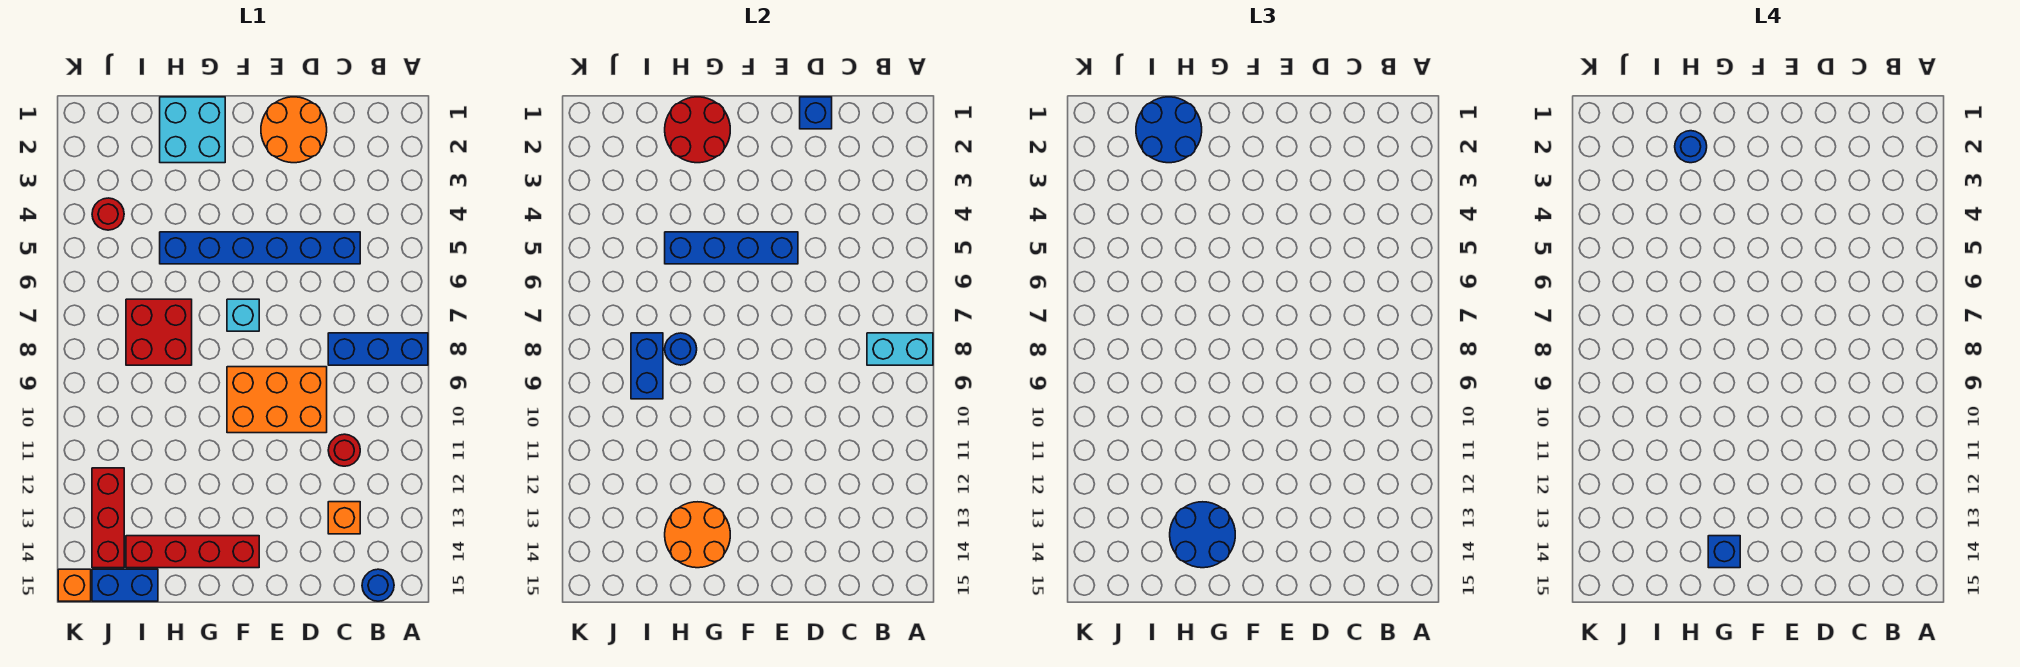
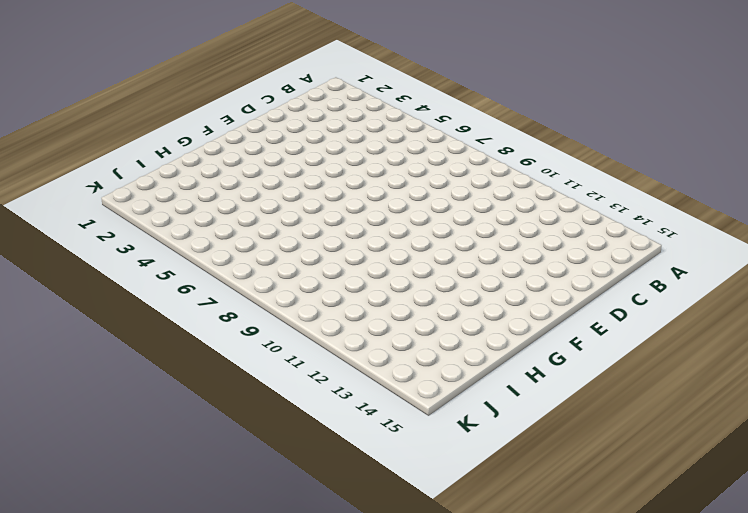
none -> blue 1x3 brick [328,333,428,365]
none -> blue 1x1 round brick [362,569,394,601]
none -> blue 1x6 brick [160,232,360,264]

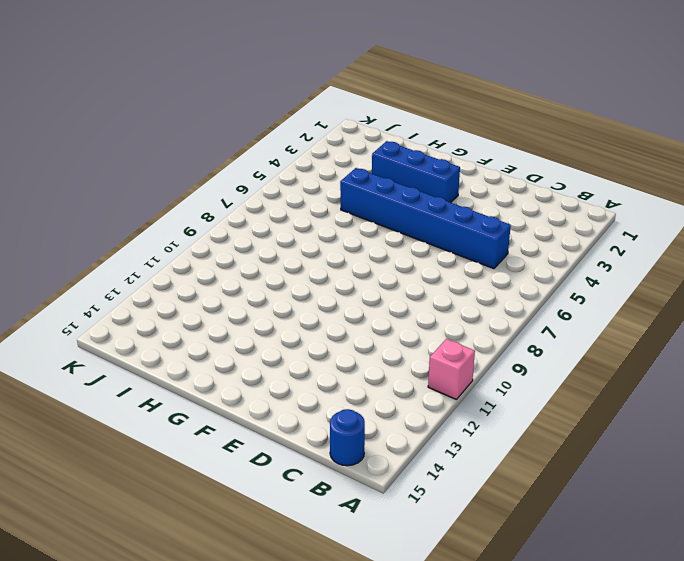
pink 1x1 brick [428,339,475,399] -> none
blue 1x3 brick [372,141,460,203] -> blue 1x3 brick moved to [328,333,428,365]
none -> red 1x1 round brick [328,434,360,466]
none -> orange 1x1 brick [328,502,360,534]
none -> orange 2x2 round brick [261,97,327,163]

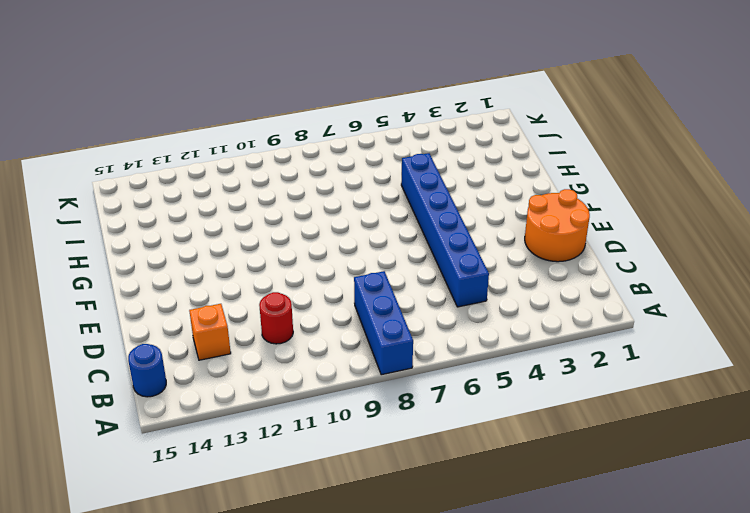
none -> orange 2x3 brick [227,367,327,433]
none -> cyan 1x1 brick [227,299,259,331]
none -> red 1x4 brick [126,536,259,568]

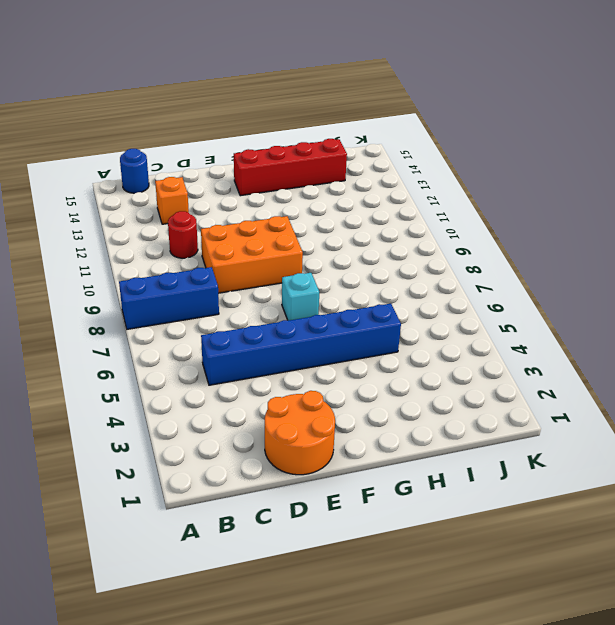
none -> cyan 2x2 brick [160,97,225,163]
none -> red 2x2 brick [126,299,192,365]
none -> blue 1x2 brick [92,569,158,601]

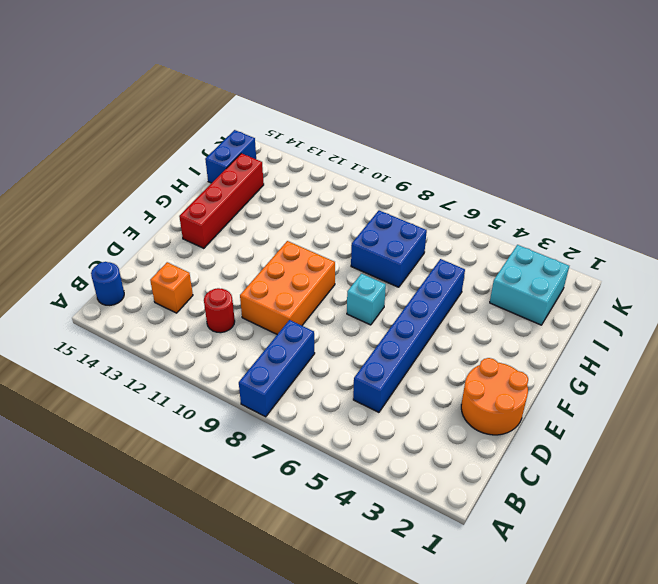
blue 2x2 brick [351,210,427,287] -> red 2x2 brick [126,299,192,365]
cyan 2x2 brick [490,245,569,325] -> cyan 2x2 brick moved to [160,97,225,163]
none -> red 1x1 round brick [92,198,124,230]
none -> red 1x3 brick [92,468,124,568]
none -> orange 1x1 brick [58,569,91,601]

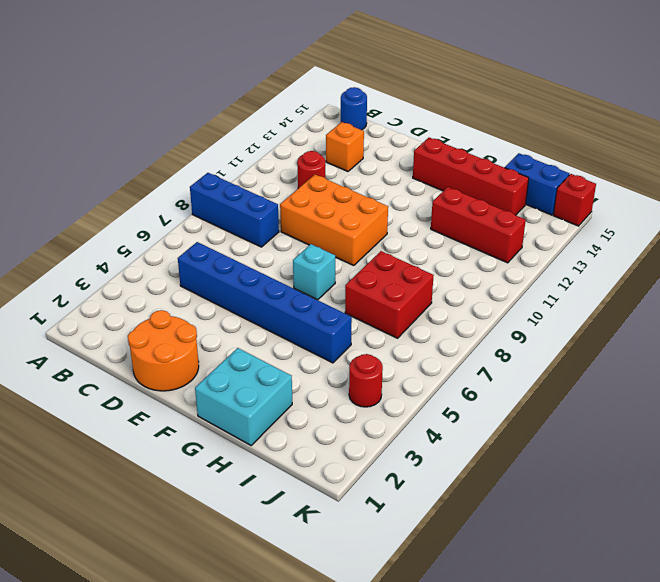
red 1x3 brick [431,187,526,263] -> red 1x3 brick turned to [92,468,124,568]
red 1x1 brick [553,174,596,226] -> orange 1x1 brick [58,569,91,601]
none -> cyan 1x2 brick [867,333,933,365]
none -> blue 1x1 brick [800,97,832,129]
none -> blue 1x4 brick [665,232,798,264]

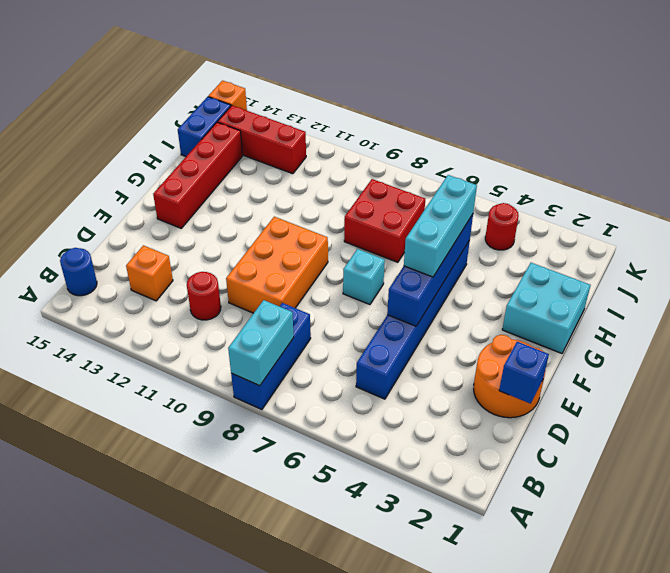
cyan 1x3 brick [404,175,477,277] -> none
none -> red 2x2 round brick [665,97,730,163]
none -> orange 2x2 round brick [665,502,730,568]
none -> blue 1x1 round brick [665,333,697,365]

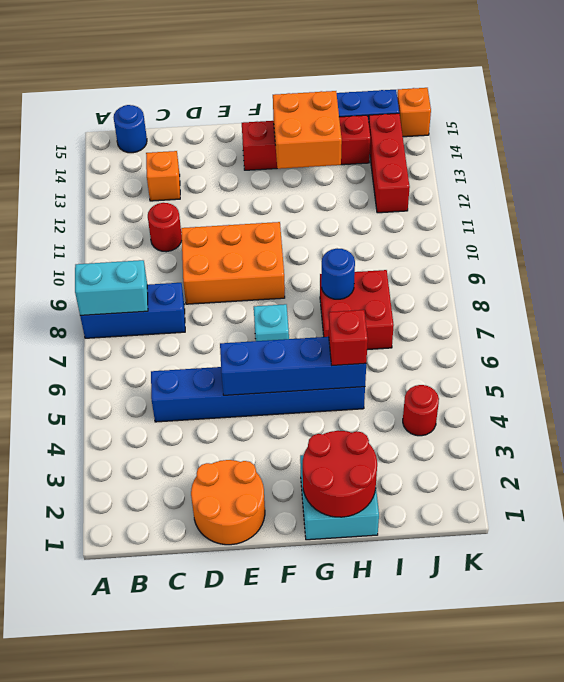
orange 2x2 brick [273,91,342,169] -> orange 2x2 round brick [665,502,730,568]
red 1x1 brick [329,310,368,365] -> none
none -> blue 1x1 brick [800,97,832,129]
none -> blue 1x2 brick [631,333,663,399]
none -> blue 2x2 round brick [1170,502,1235,568]

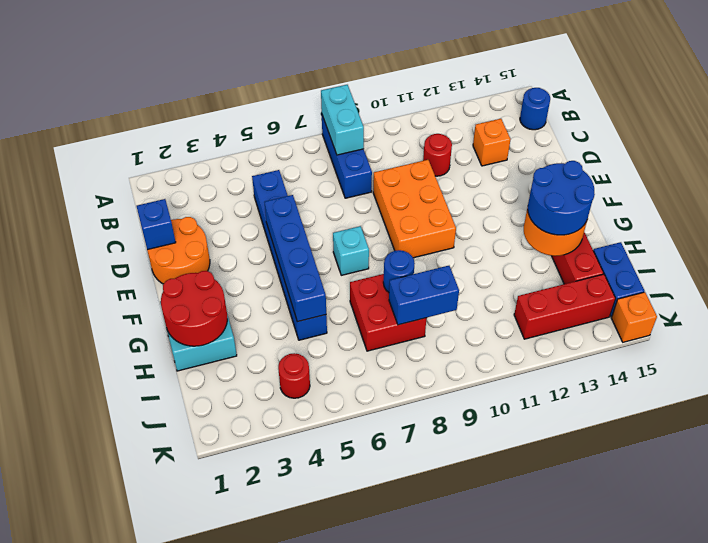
none -> blue 2x2 round brick [1136,97,1202,163]
none -> blue 1x1 brick [1708,536,1740,568]
none -> blue 1x1 round brick [1675,131,1707,163]

